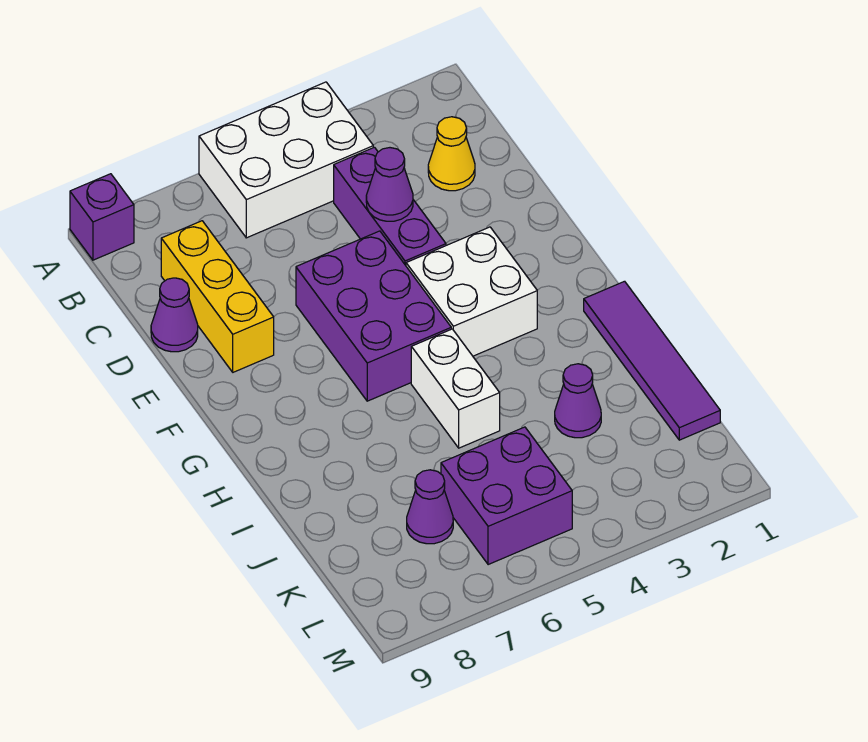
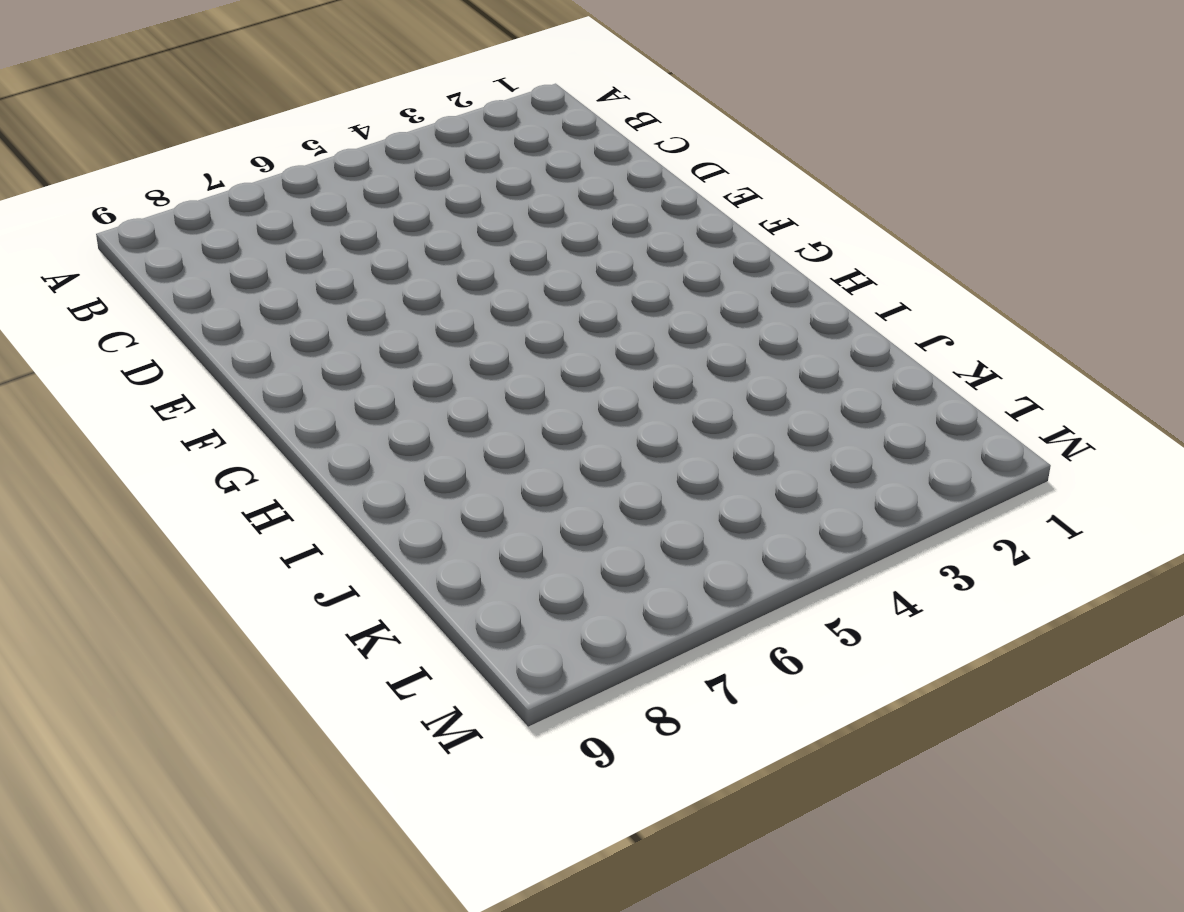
none -> white 2x3 brick [199,82,373,238]
none -> purple 1x1 brick [70,174,134,260]
none -> yellow 1x1 cone [428,117,475,191]

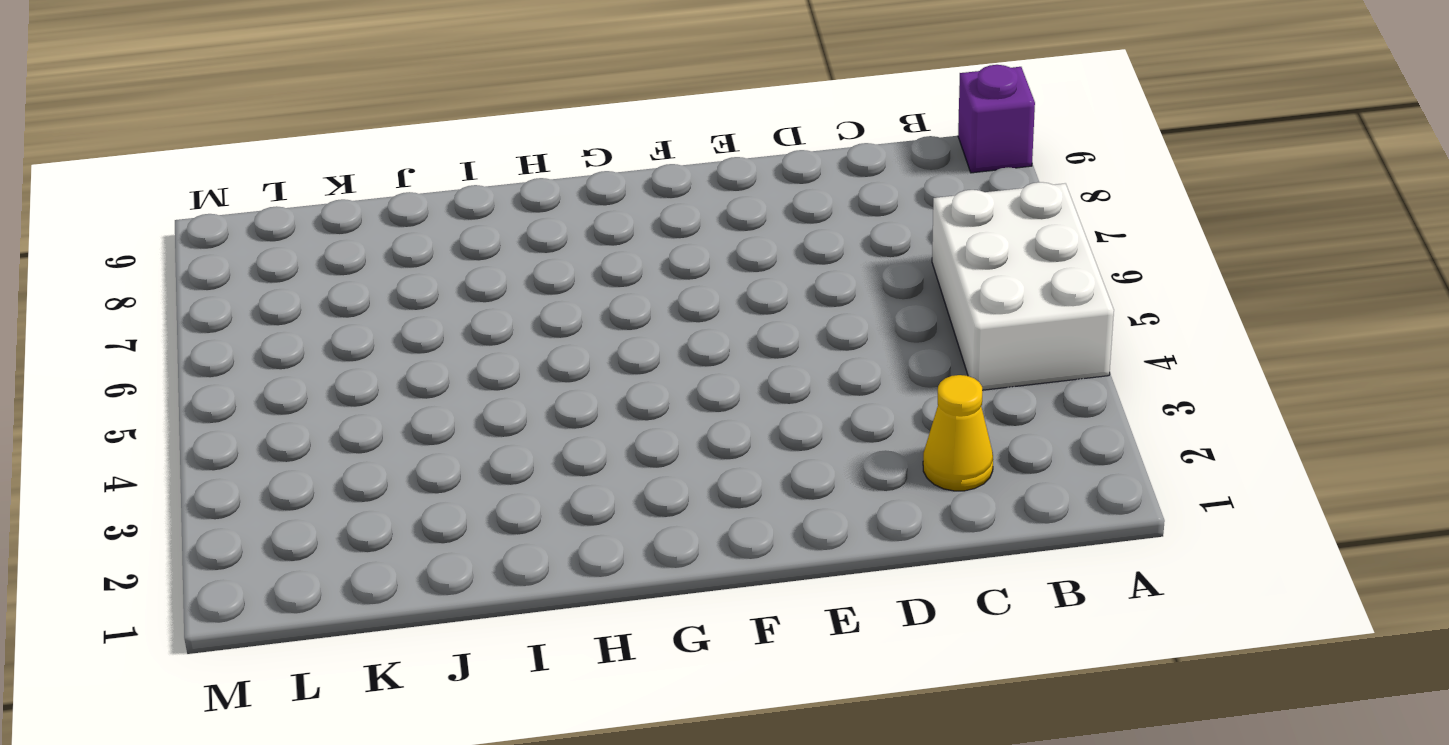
none -> purple 1x3 brick [334,147,446,265]
none -> yellow 1x3 brick [161,221,274,372]
none -> purple 1x1 cone [151,278,198,352]

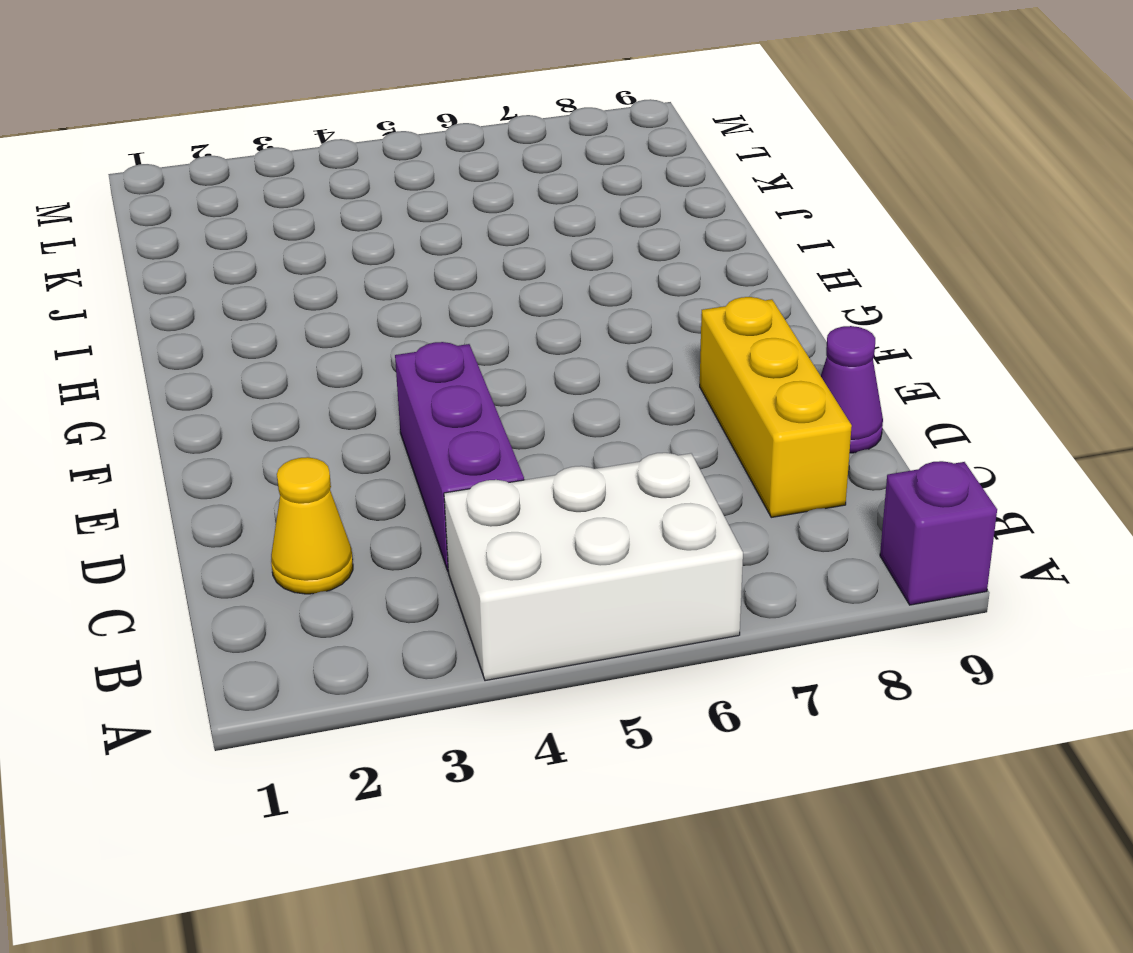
none -> purple 2x3 brick [296,231,451,401]
none -> white 2x2 brick [406,227,537,356]
none -> purple 1x4 tile [584,281,720,440]

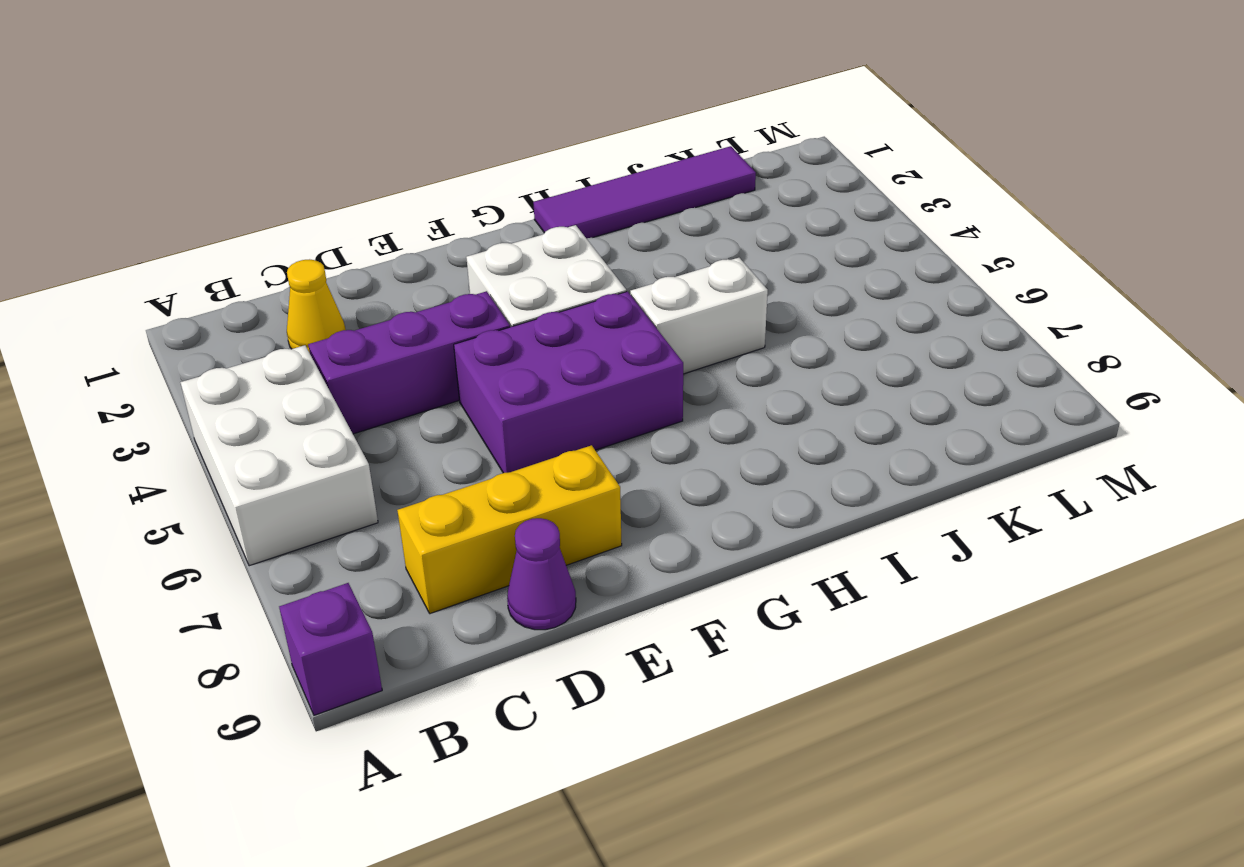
none -> purple 1x1 cone [555,364,601,438]
none -> purple 2x2 brick [441,427,572,565]
none -> purple 1x1 cone [407,470,453,544]

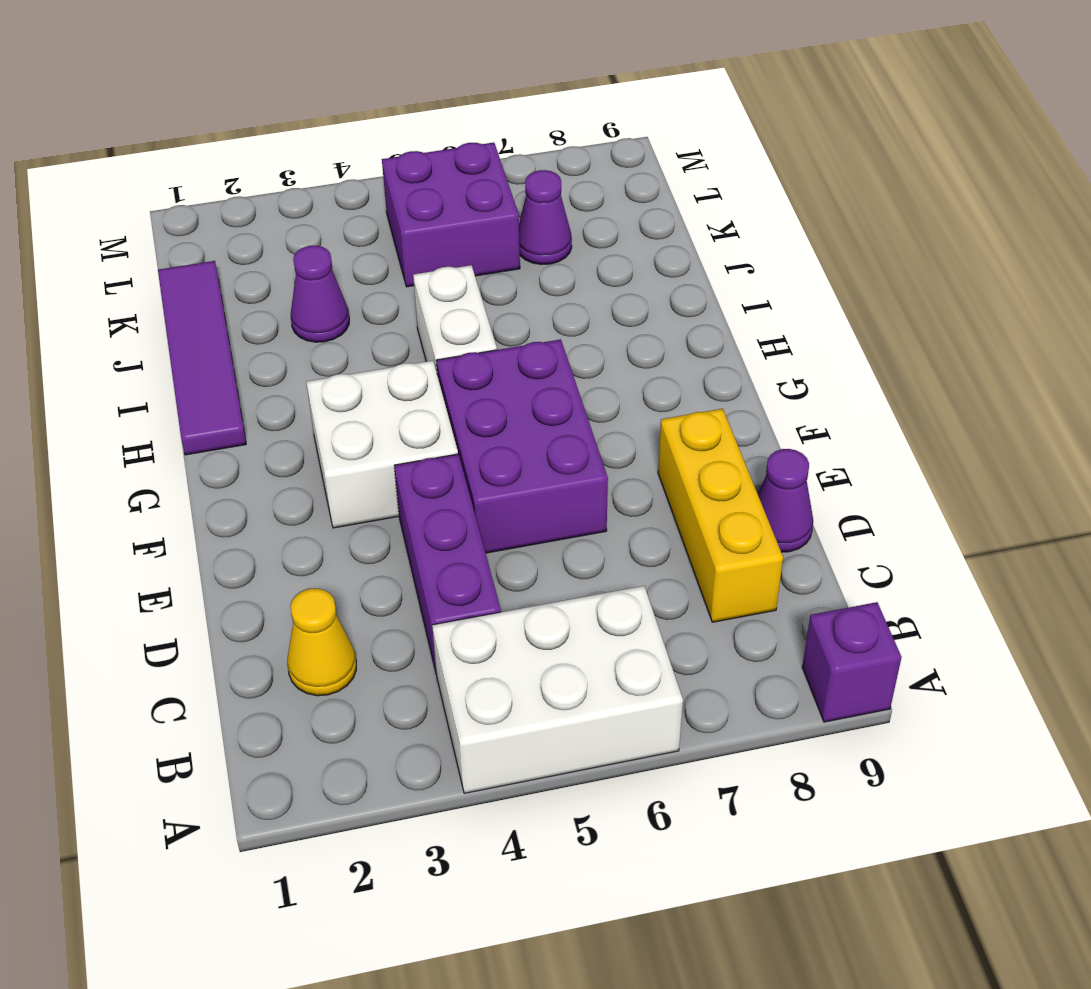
none -> purple 1x1 cone [366,148,413,221]

